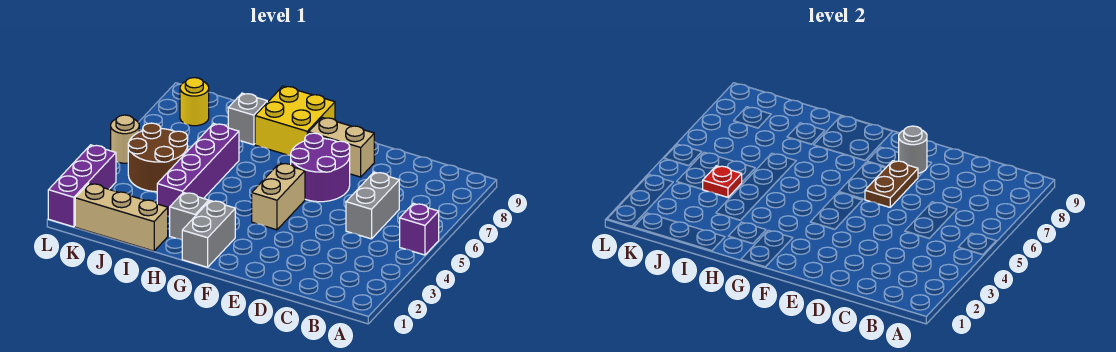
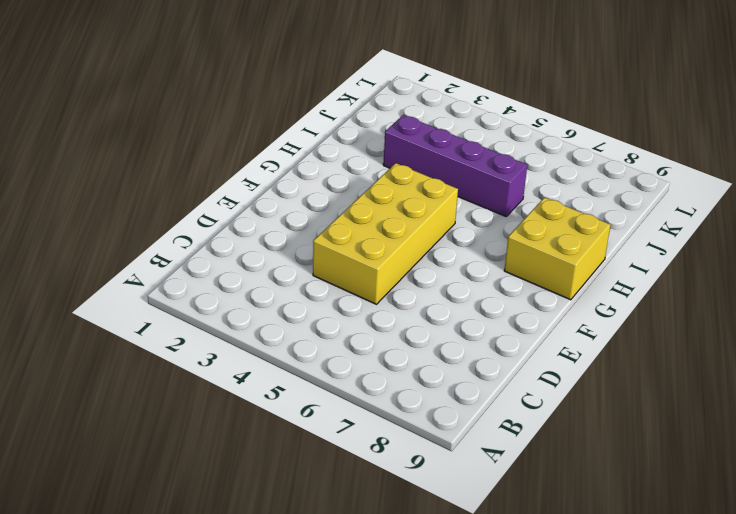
yellow 2x4 brick [313,163,458,304] -> tan 1x2 brick [252,163,305,230]
none -> purple 1x1 brick [400,203,439,255]
none -> grey 1x2 brick [346,172,399,239]
none -> purple 2x2 round brick [291,133,350,202]

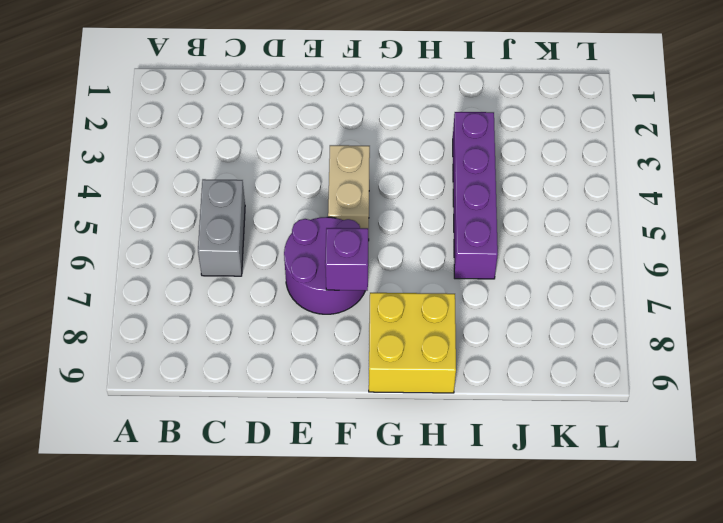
purple 1x1 brick [325,228,368,291] -> purple 1x1 brick moved to [400,203,439,255]
none -> tan 1x2 brick [309,117,374,177]
none -> grey 1x2 brick [182,201,235,267]
none -> grey 1x1 brick [170,192,209,240]

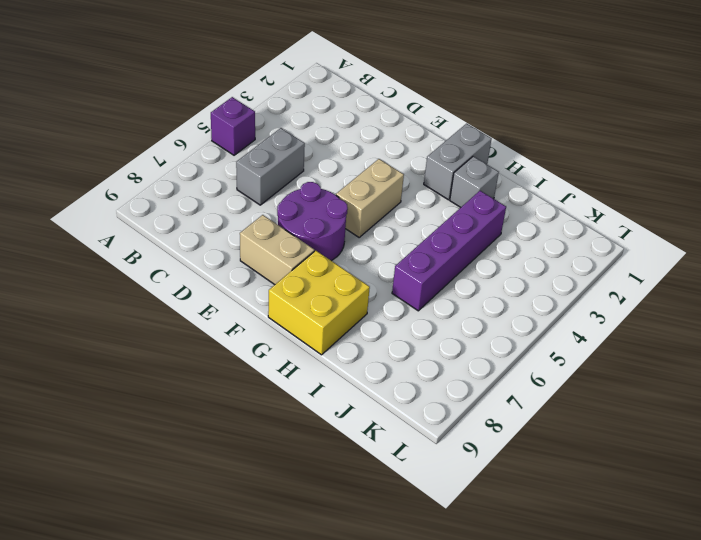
none -> tan 1x3 brick [75,184,168,251]
none -> grey 1x1 brick [228,93,267,145]
none -> brown 2x2 round brick [128,123,188,192]

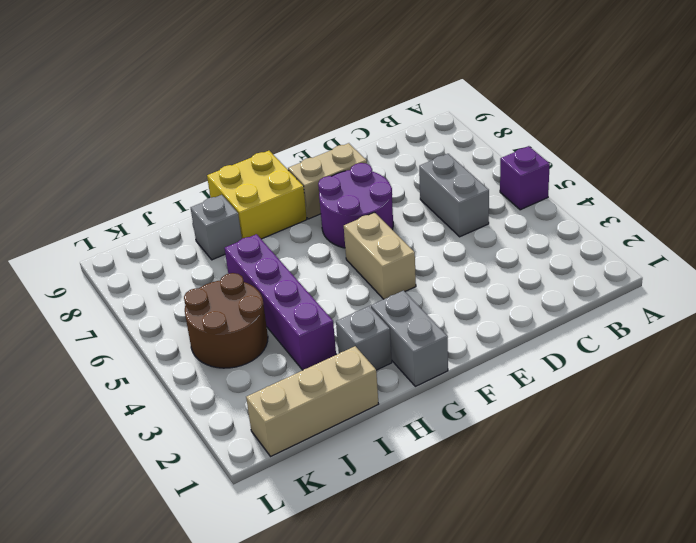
none -> yellow 1x1 round brick [180,78,209,126]
none -> purple 1x3 brick [48,145,116,227]
none -> tan 1x1 round brick [111,115,139,163]

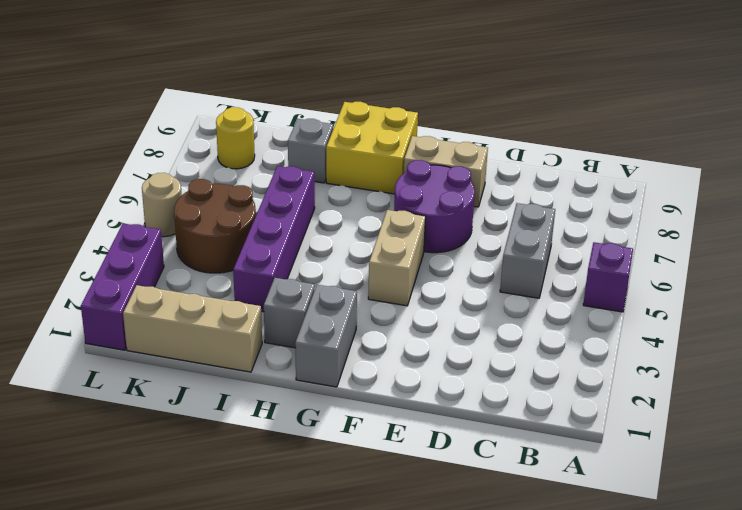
none -> brown 1x2 plate [865,161,918,207]
none -> grey 1x1 round brick [899,126,927,173]
none -> red 1x1 plate [702,166,742,197]

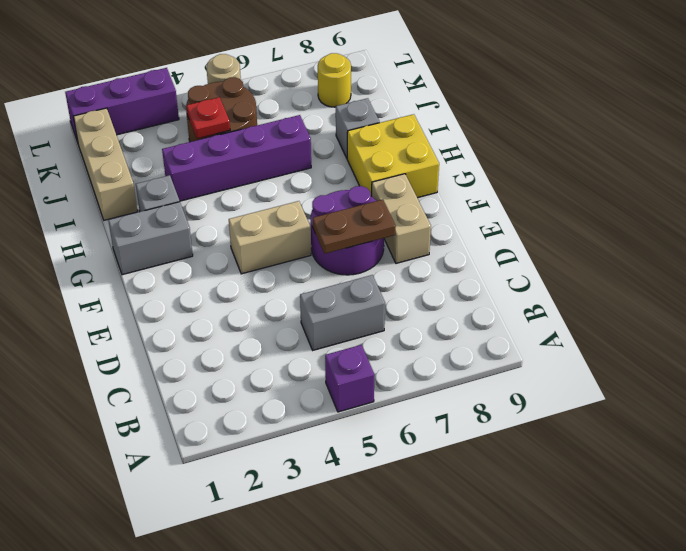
none -> grey 1x1 round brick [899,126,927,173]

